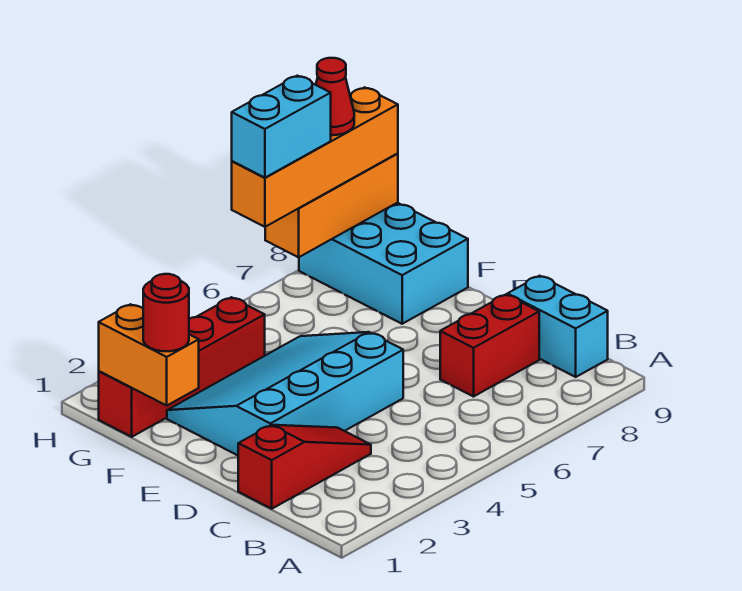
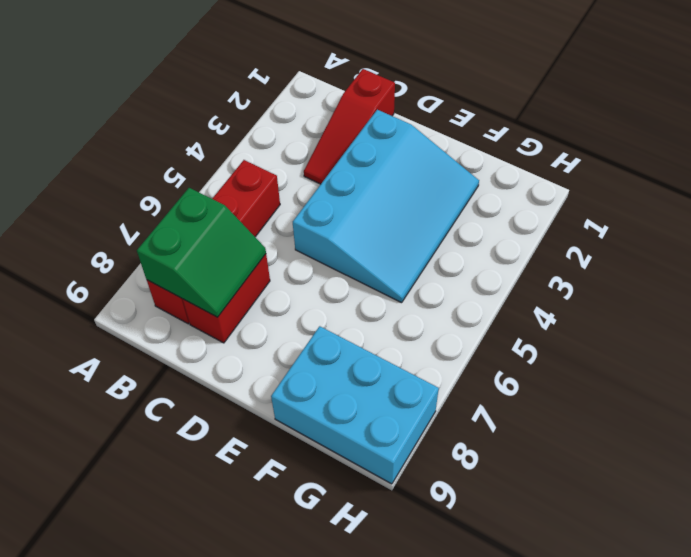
red 1x4 brick [147,160,280,324] -> red 1x4 brick moved to [99,297,265,437]
green 2x2 slope [137,188,266,317] -> none
none -> cyan 1x2 brick [507,276,608,377]
none -> orange 1x2 brick [99,304,199,405]
none -> orange 1x3 brick [265,154,398,257]

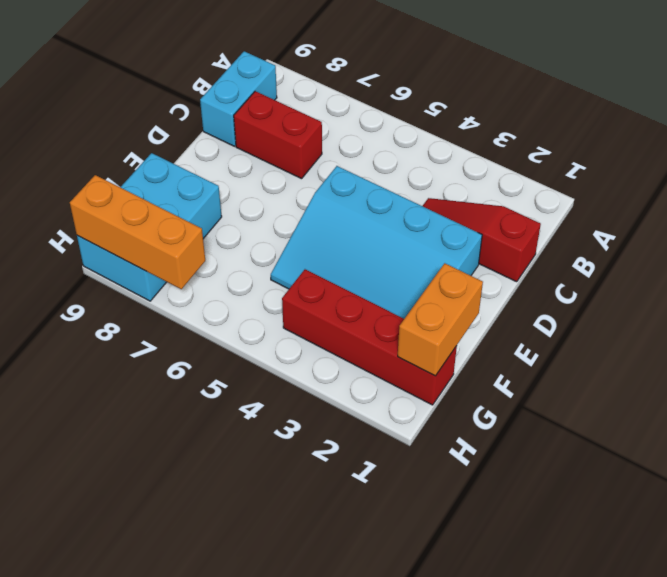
none -> red 1x1 round brick [143,274,189,351]
none -> orange 1x4 brick [232,87,398,227]
none -> cyan 1x2 brick [232,76,331,178]

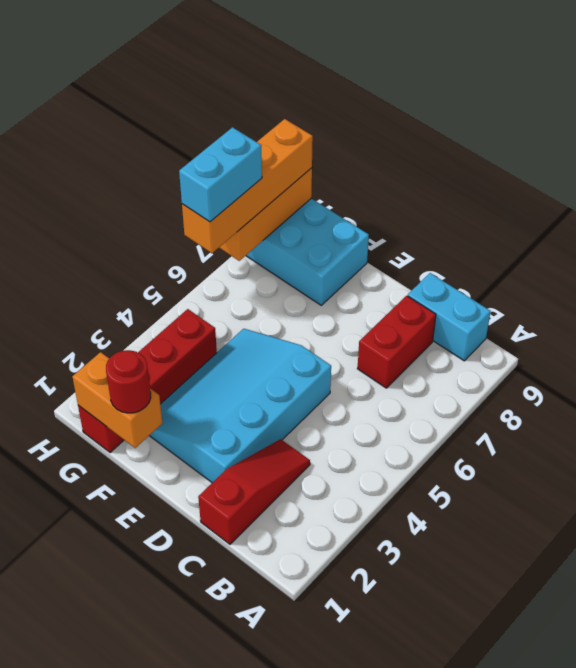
none -> red 1x1 cone [316,58,354,135]

